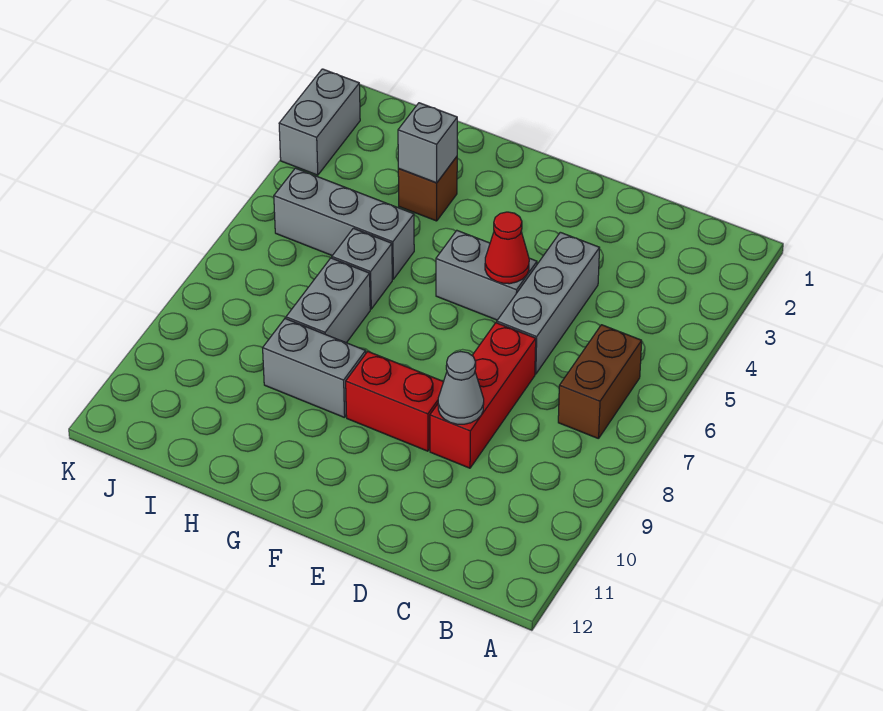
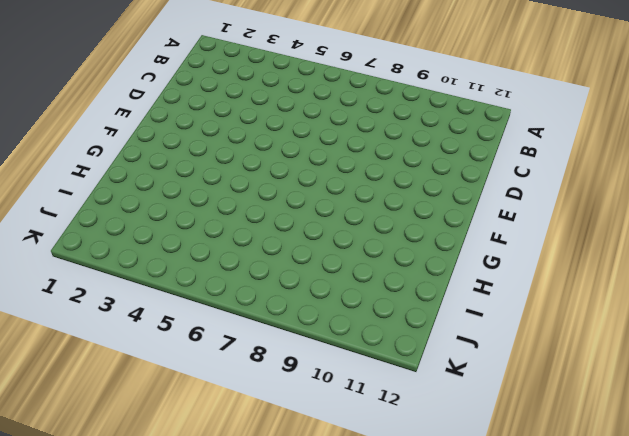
none -> brown 1x2 brick [558,325,642,439]
none -> grey 1x3 brick [497,232,600,374]
none -> red 1x3 brick [430,323,536,468]

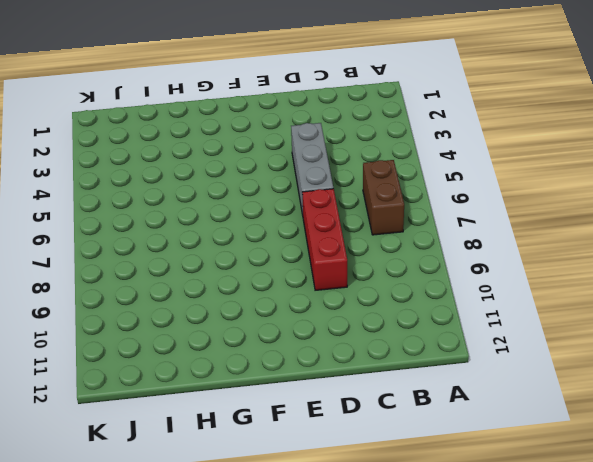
none -> grey 1x2 brick [436,231,537,320]
none -> red 1x2 brick [346,351,444,451]
none -> grey 1x2 brick [263,319,366,418]

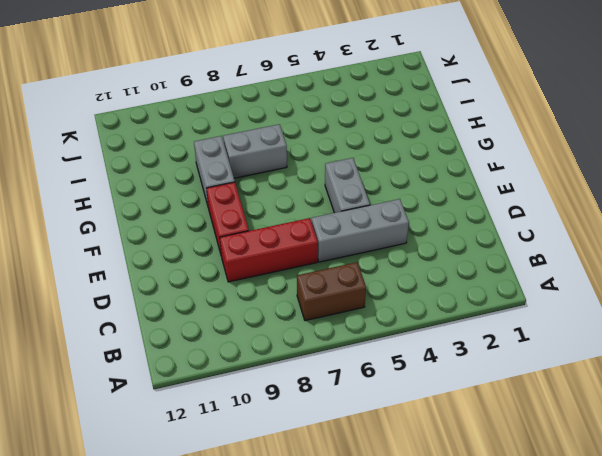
none -> brown 1x1 brick [398,157,457,221]
none -> grey 1x3 brick [274,168,414,279]
none -> grey 1x1 brick [332,228,392,309]

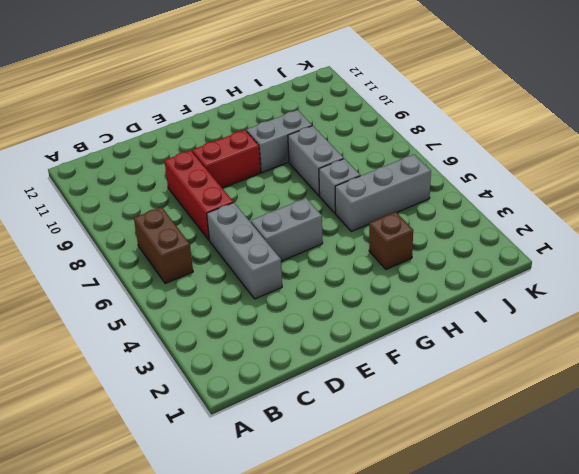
none -> grey 1x2 brick [279,69,360,175]
none -> grey 1x1 cone [438,352,484,424]
none -> red 1x1 cone [485,212,529,284]

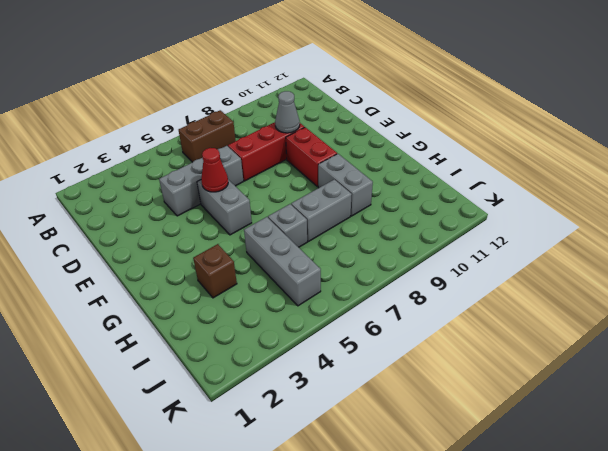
none -> grey 1x2 brick [279,69,360,175]
none -> grey 1x1 brick [398,103,457,183]

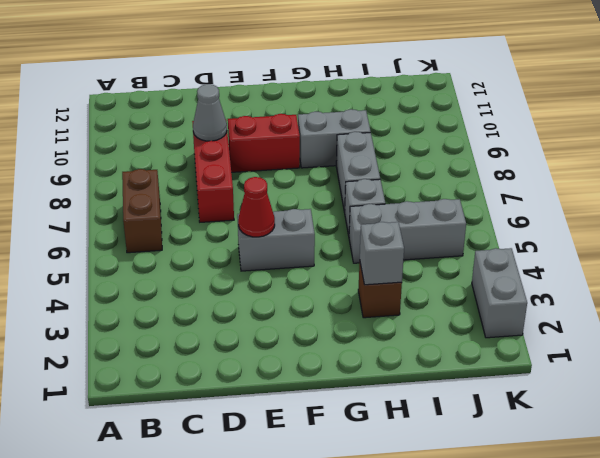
none -> grey 1x3 brick [497,232,600,374]

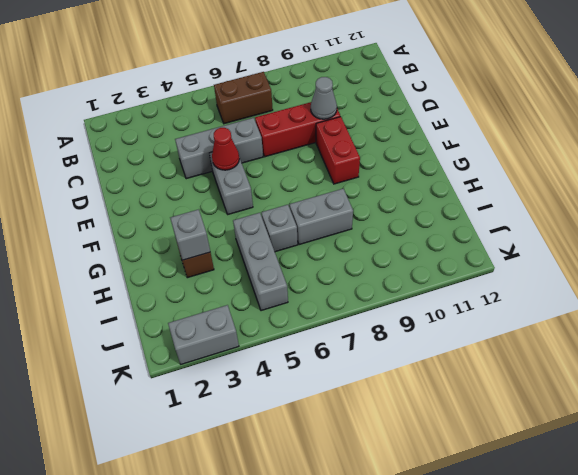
none -> grey 1x2 brick [263,319,366,418]

